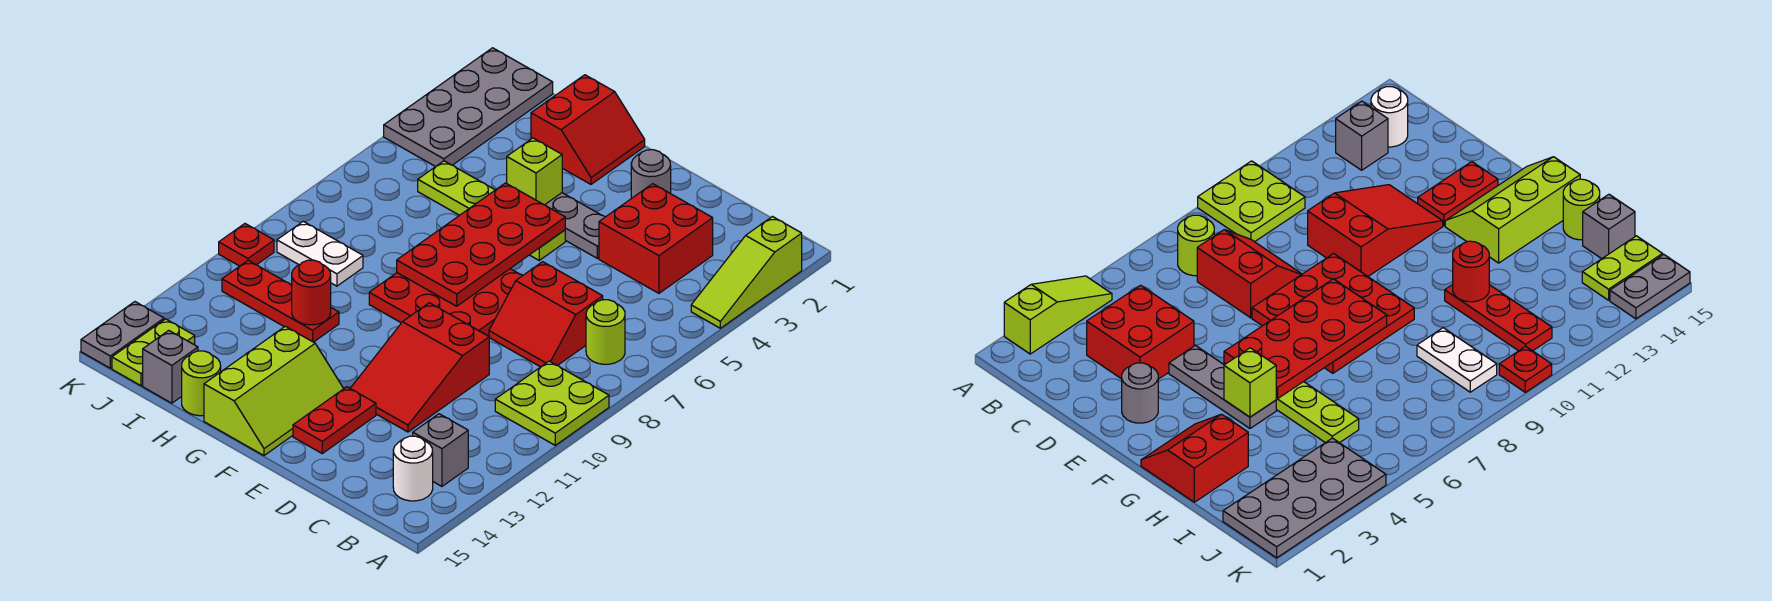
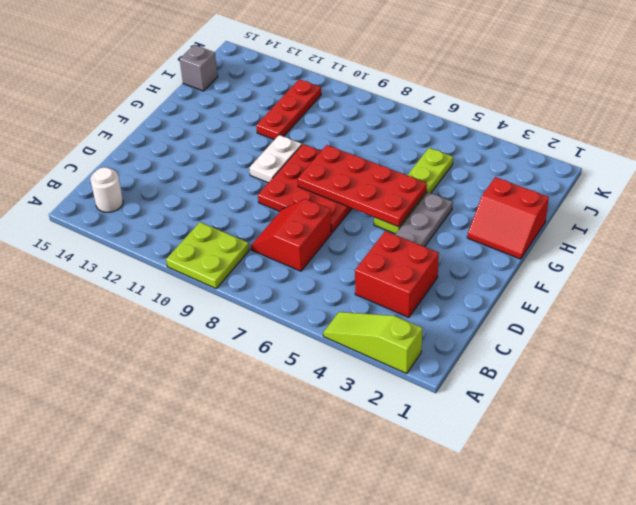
white 1x2 plate [249,135,302,183] -> white 1x2 plate moved to [277,221,363,286]
none -> lime 1x1 round brick [586,300,625,364]
none -> grey 1x1 brick [413,414,468,486]
none -> red 2x3 slope [350,303,489,432]

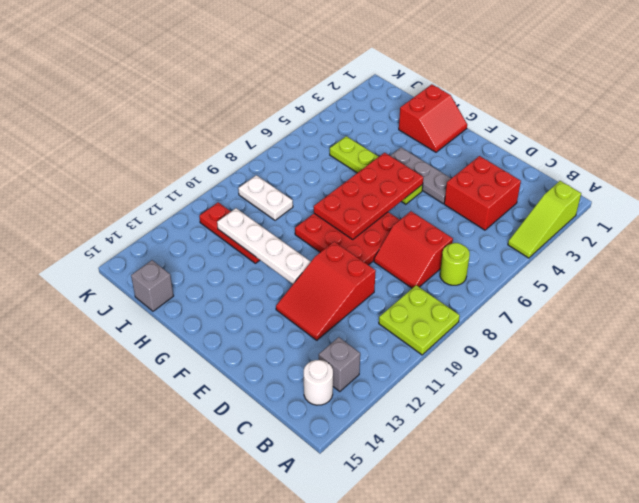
white 1x4 plate [217,208,311,284] -> red 1x1 round brick [292,260,331,325]
none -> grey 1x1 round brick [631,150,671,198]
none -> red 1x2 plate [293,387,376,453]
none -> lime 2x3 slope [204,326,344,455]

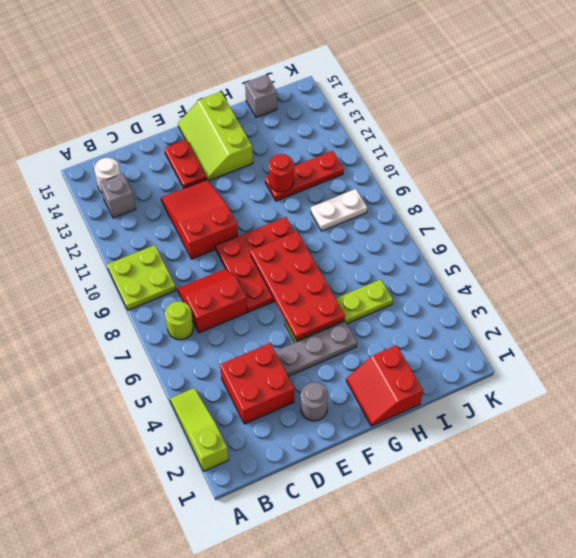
none -> lime 1x1 round brick [182,351,221,416]
none -> grey 2x4 plate [384,48,553,167]
none -> lime 1x2 plate [112,319,195,386]

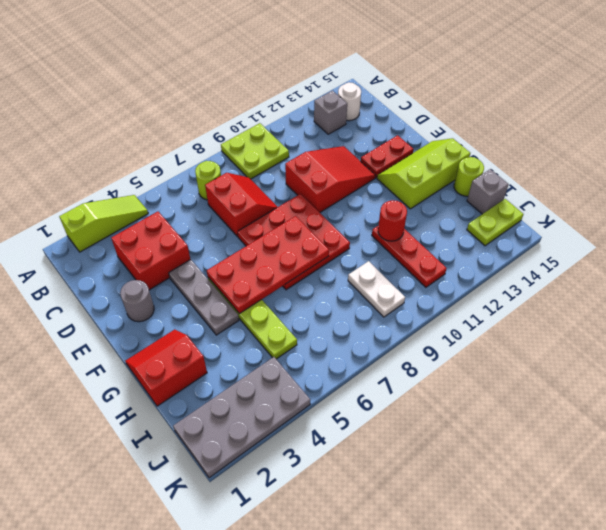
none -> red 1x1 plate [219,224,274,266]
none -> grey 1x2 plate [81,302,164,368]
none -> lime 1x1 brick [507,138,562,205]

